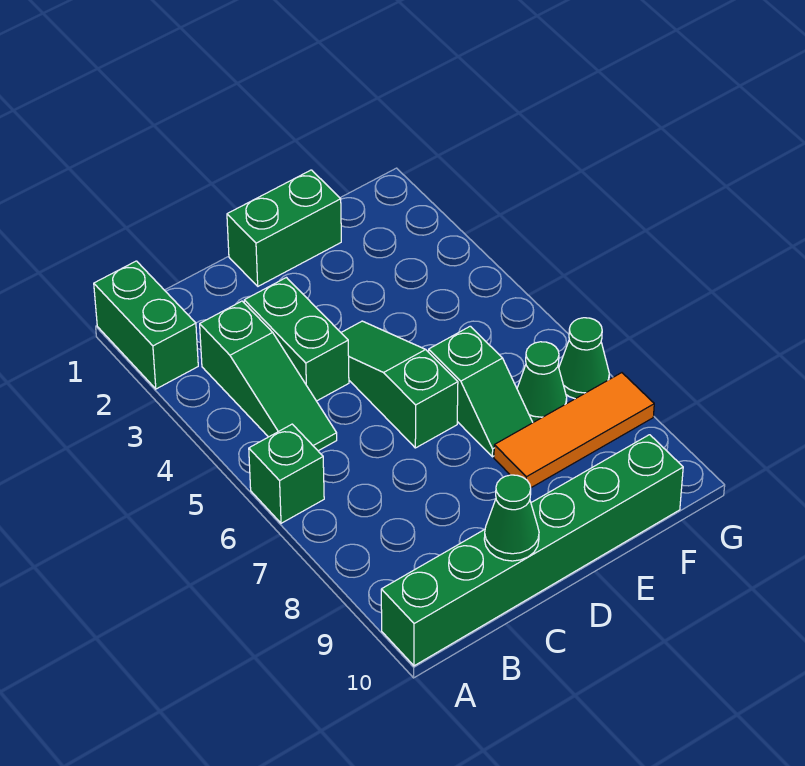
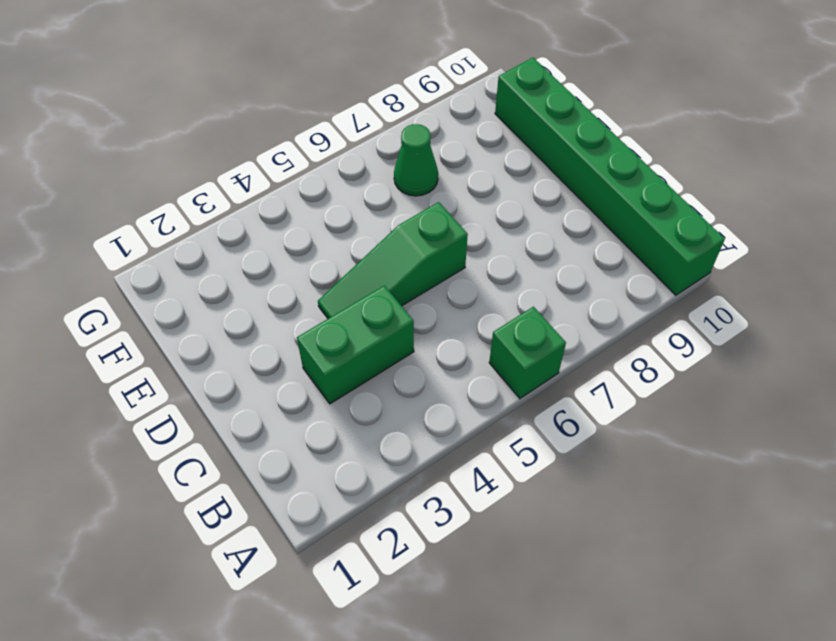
none -> green 1x2 brick [94,261,198,389]
none -> green 1x3 slope [200,301,337,451]
none -> green 1x2 brick [227,170,341,286]

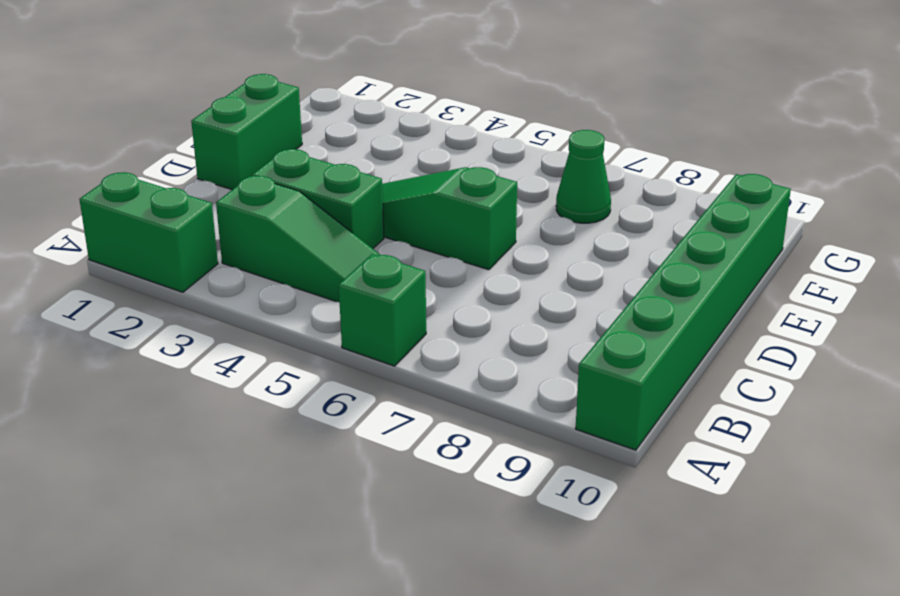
none -> green 1x2 slope [429,326,533,457]
none -> orange 1x3 tile [494,373,654,488]
none -> green 1x1 cone [559,318,609,399]

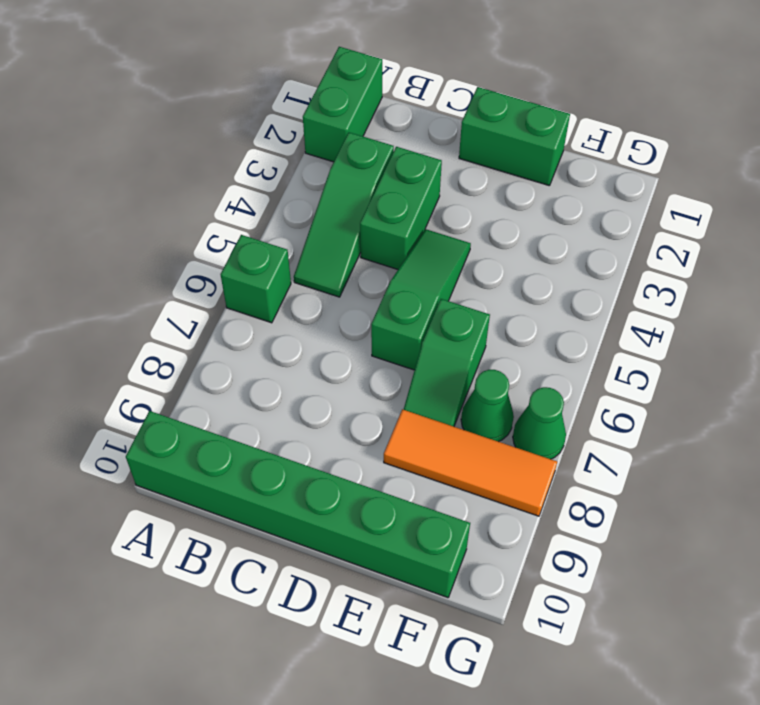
none -> green 1x1 cone [484,475,539,561]

